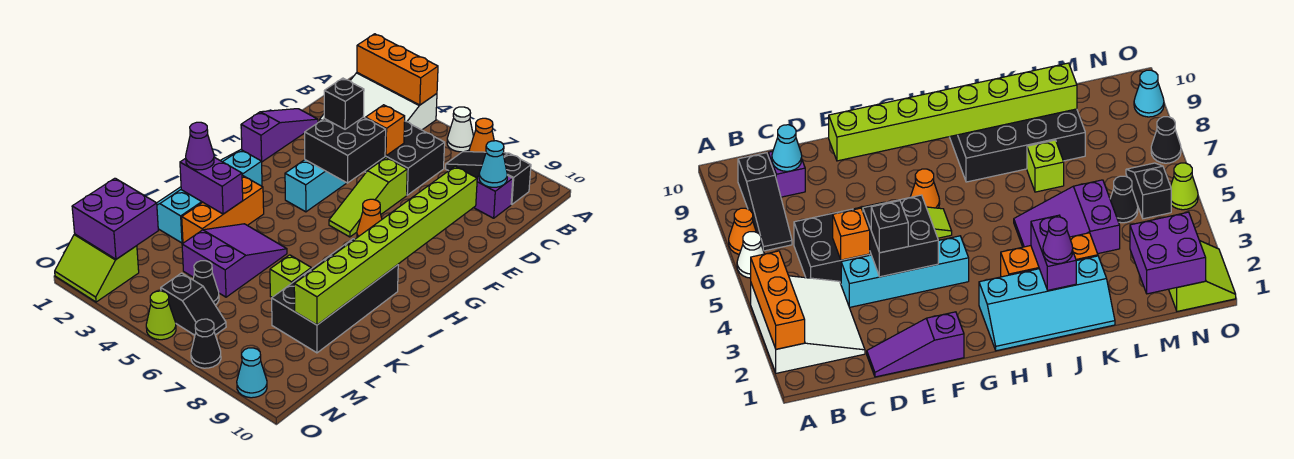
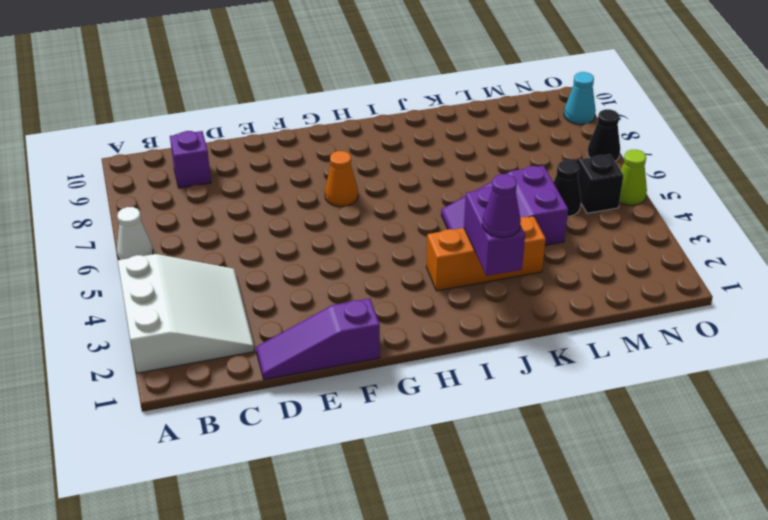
none -> orange 1x1 cone [469,118,494,152]
none -> black 1x3 slope [445,151,531,204]
none -> black 2x2 brick [365,121,445,195]
none -> cyan 1x4 brick [285,160,346,212]

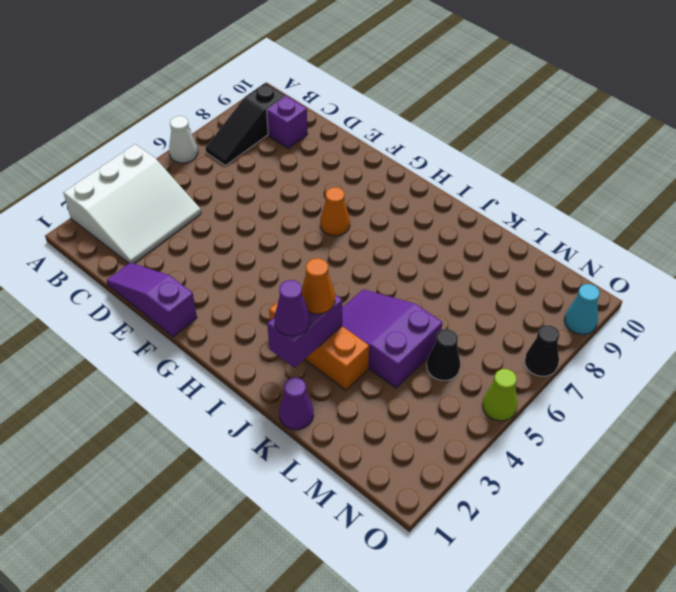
orange 1x1 cone [302,258,335,314] -> orange 1x1 cone moved to [469,118,494,152]
purple 1x1 cone [279,378,314,430] -> cyan 2x4 slope [157,150,262,243]
none -> black 2x2 brick [365,121,445,195]
none -> cyan 1x4 brick [285,160,346,212]
none -> lime 1x3 slope [329,158,407,237]
none -> black 2x4 brick [272,239,398,353]

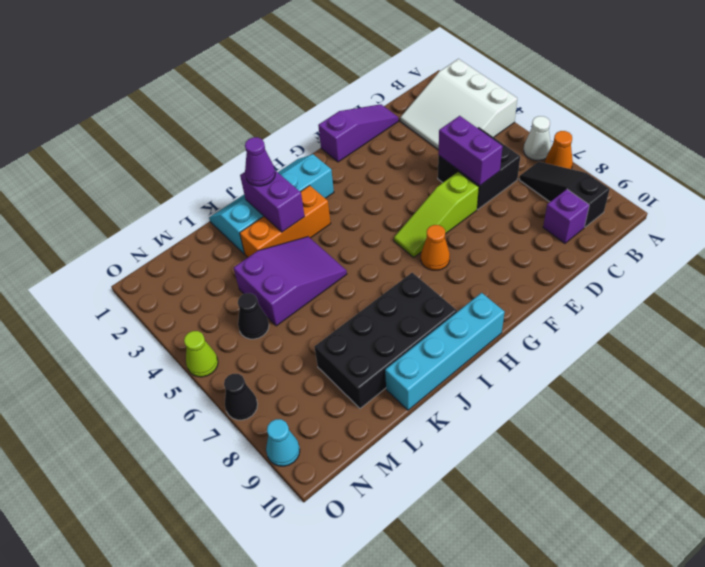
purple 1x2 brick [438,116,503,186] -> orange 1x1 brick [365,105,405,156]
cyan 1x4 brick [385,293,505,410] -> cyan 1x4 brick moved to [285,160,346,212]
none -> lime 1x1 brick [270,255,311,297]
none -> lime 2x2 slope [55,234,139,302]
none -> black 1x2 slope [161,273,226,335]
none -> orange 1x3 brick [357,34,438,105]

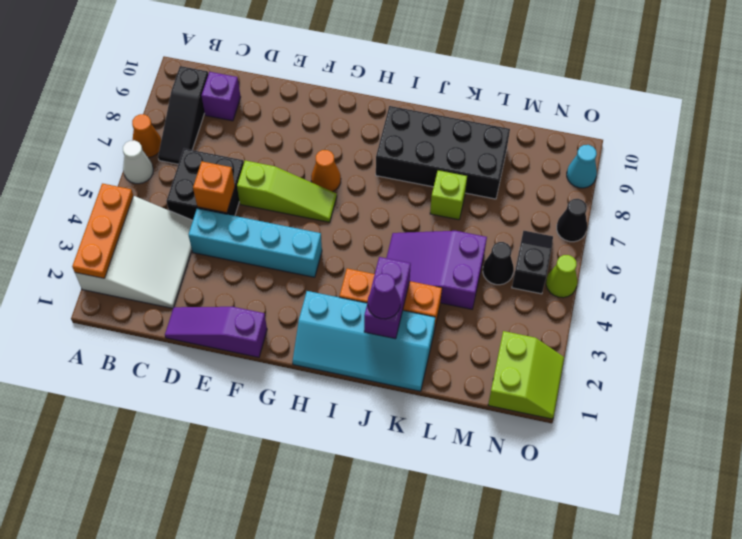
orange 1x3 plate [72,183,133,278] -> orange 1x3 brick [357,34,438,105]
none -> cyan 1x1 cone [479,141,507,187]
none -> black 2x2 brick [305,117,386,183]
none -> lime 1x8 brick [294,166,477,325]
none -> purple 2x2 brick [72,178,158,259]

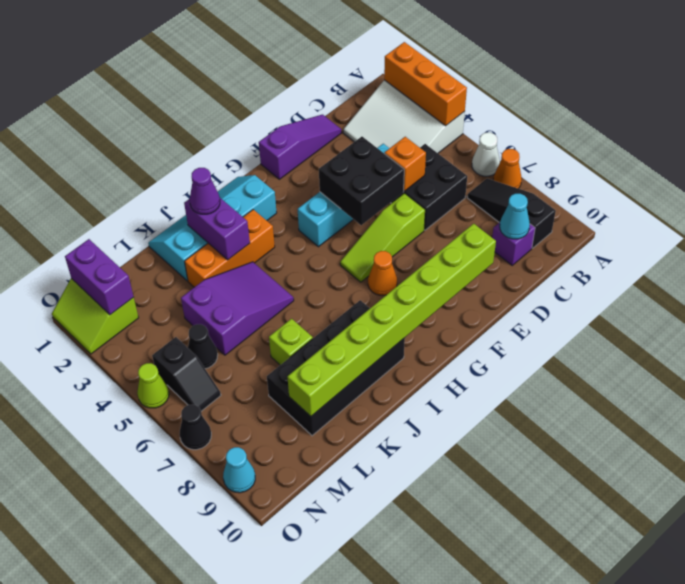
purple 1x2 brick [65,239,134,315] -> purple 2x2 brick [72,178,158,259]
none -> black 1x1 brick [324,78,364,129]

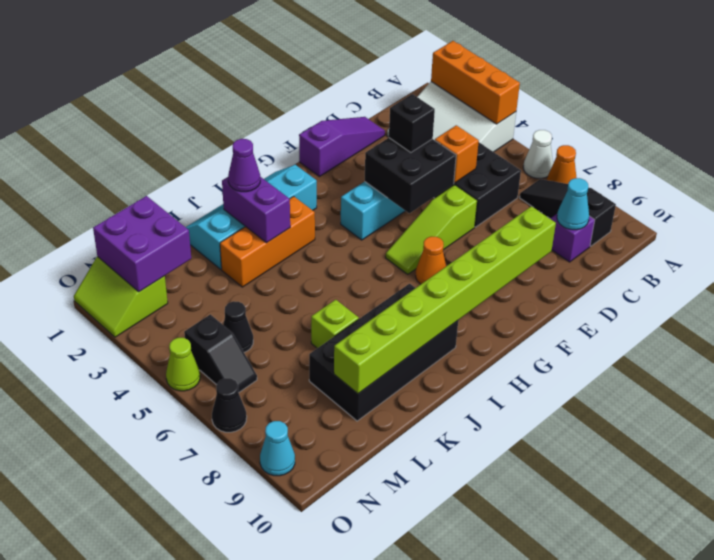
none -> purple 2x3 slope [182,224,287,297]

